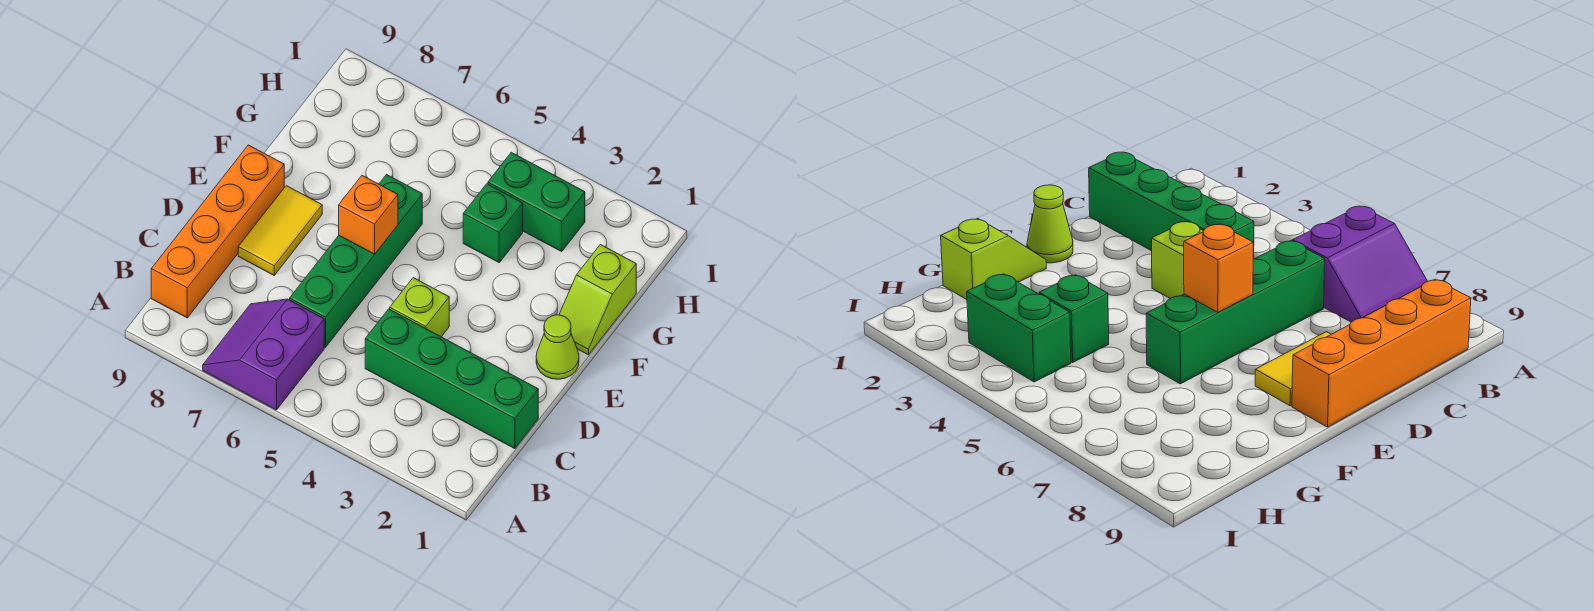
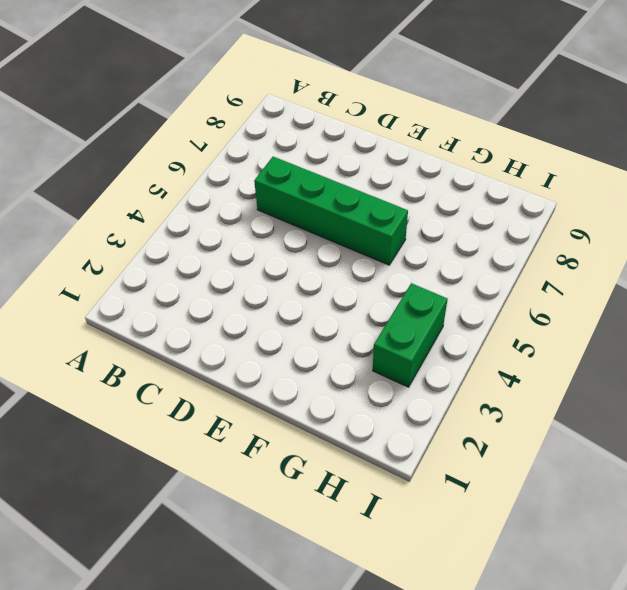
none -> purple 2x2 slope [203,299,324,410]
none -> orange 1x4 brick [151,145,284,318]

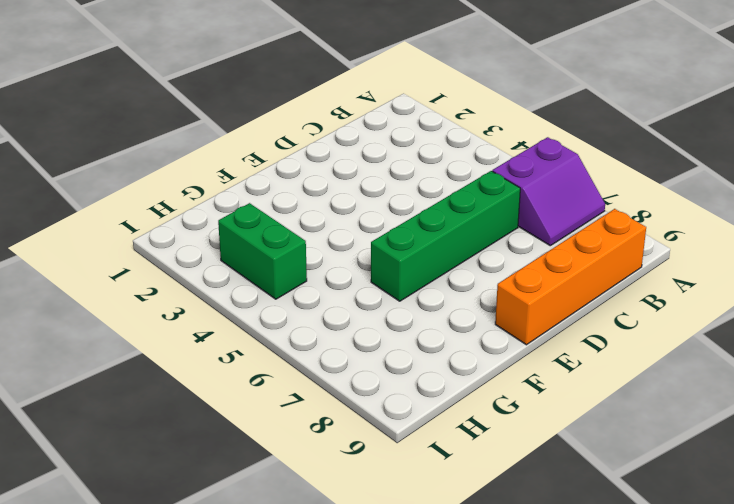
none -> green 1x4 brick [365,309,538,449]
none -> lime 1x1 brick [390,278,449,337]

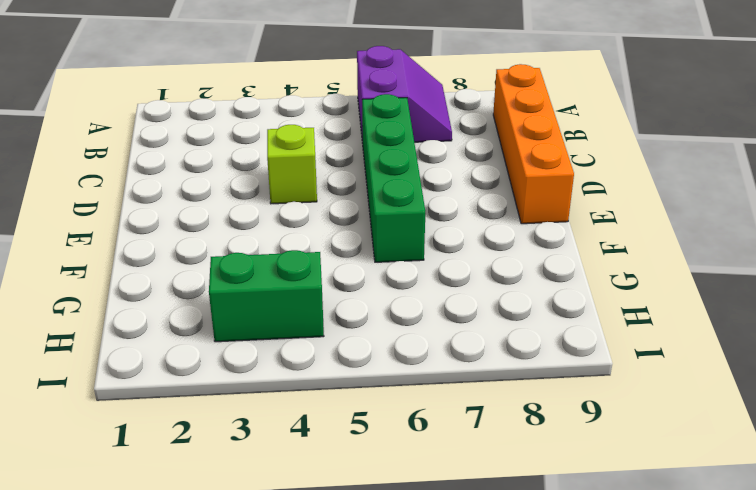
none -> green 1x4 brick [365,309,538,449]
none -> yellow 1x2 tile [238,186,322,275]

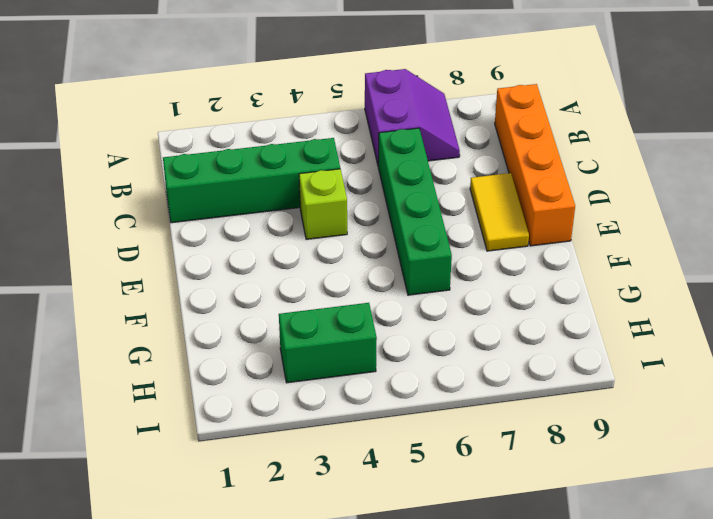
none -> lime 1x1 cone [536,315,579,379]
none -> lime 1x2 slope [559,245,636,355]

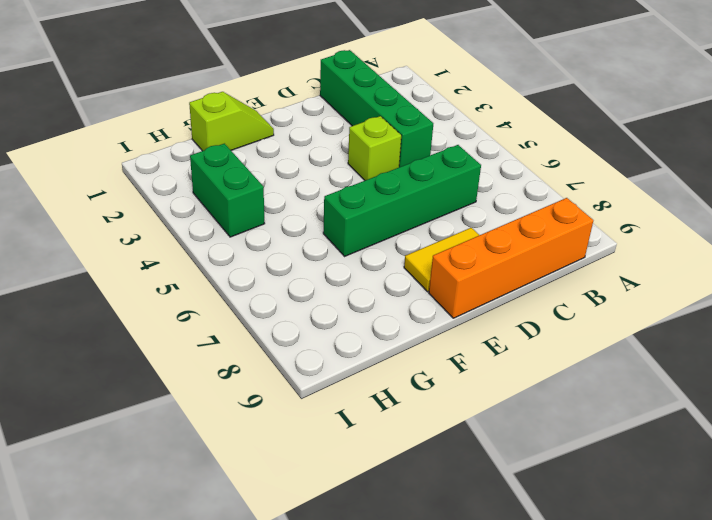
none -> purple 2x2 slope [203,299,324,410]
none -> lime 1x1 cone [536,315,579,379]

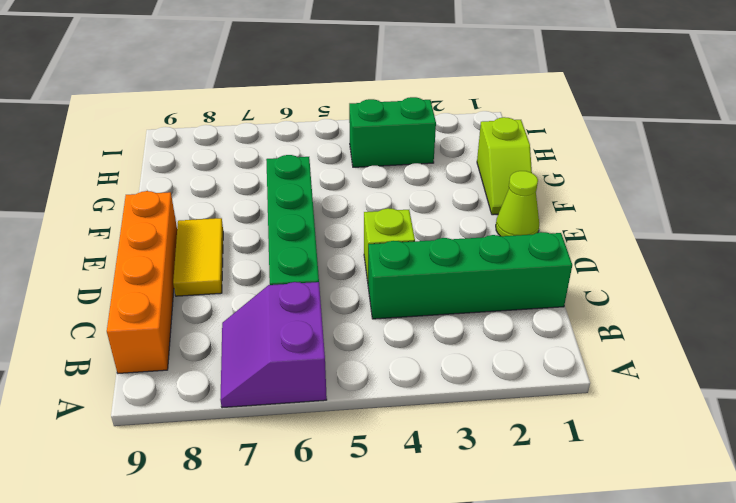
none -> green 1x1 brick [463,184,523,262]
none -> orange 1x1 brick [339,176,398,254]

